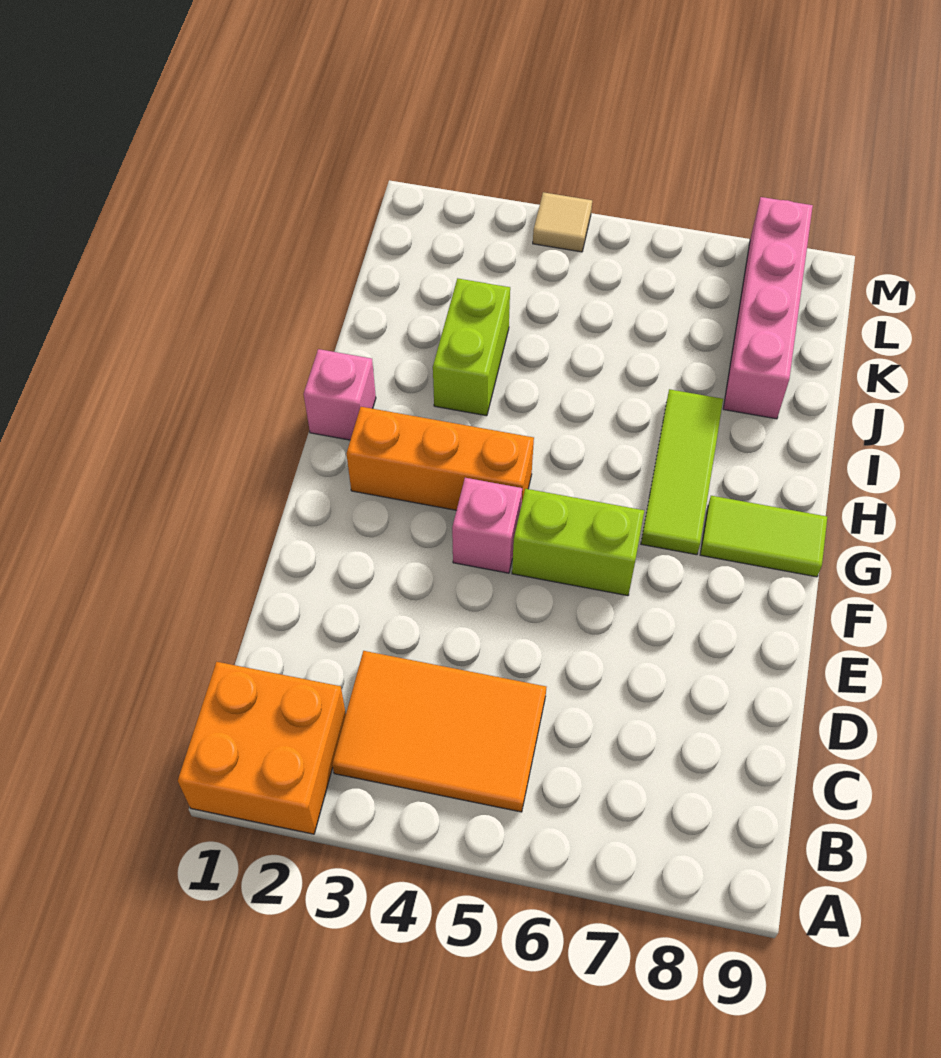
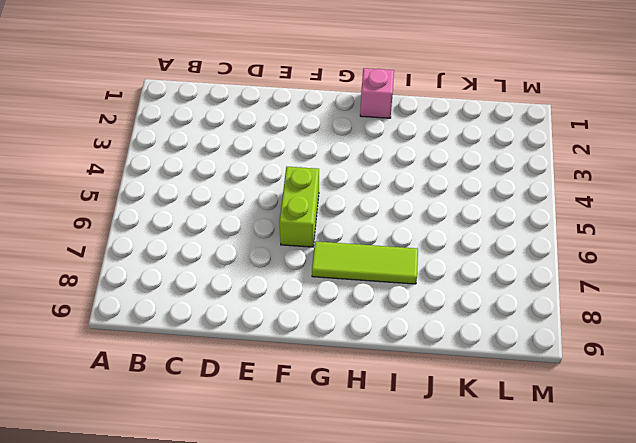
none -> orange 2x2 brick [178,662,346,834]
none -> orange 2x3 tile [332,651,546,812]

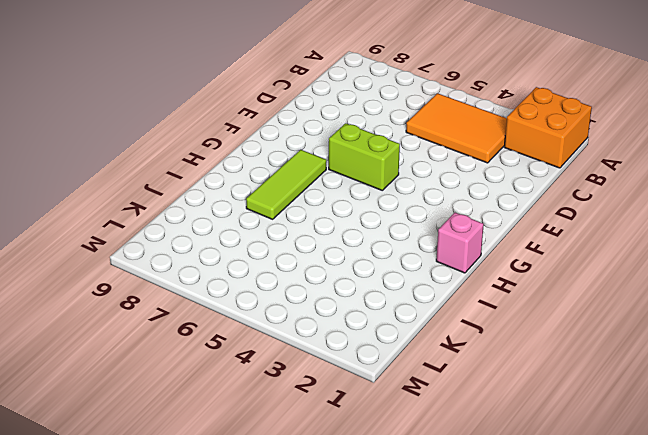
none -> pink 1x1 brick [452,478,522,573]
none -> orange 1x3 brick [346,407,534,510]

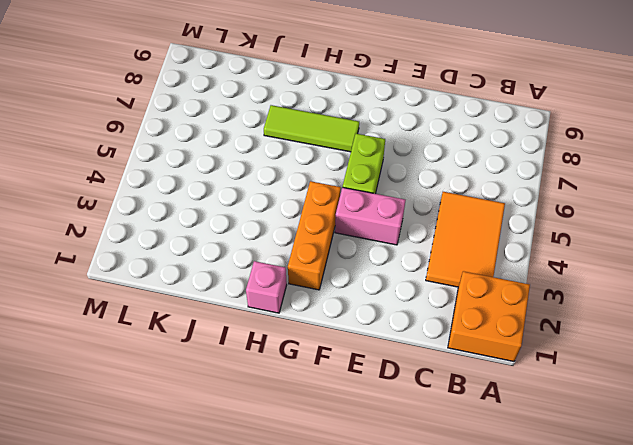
pink 1x2 brick [335,187,406,245] -> pink 1x1 brick [452,478,522,573]
none -> lime 1x2 tile [700,496,827,577]
none -> lime 1x2 brick [433,278,510,416]

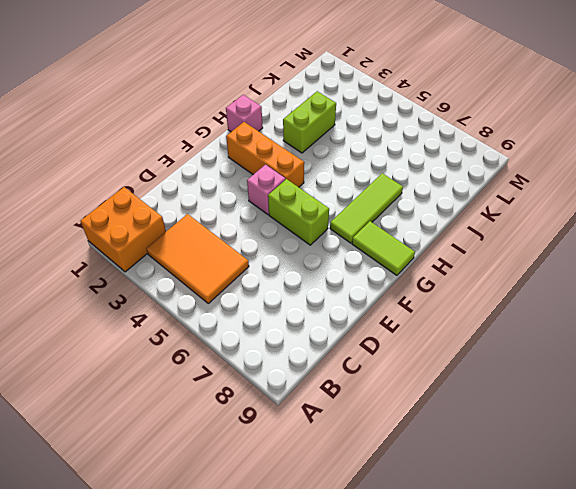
none -> pink 1x4 brick [723,197,813,419]
none -> tan 1x1 tile [533,192,592,252]

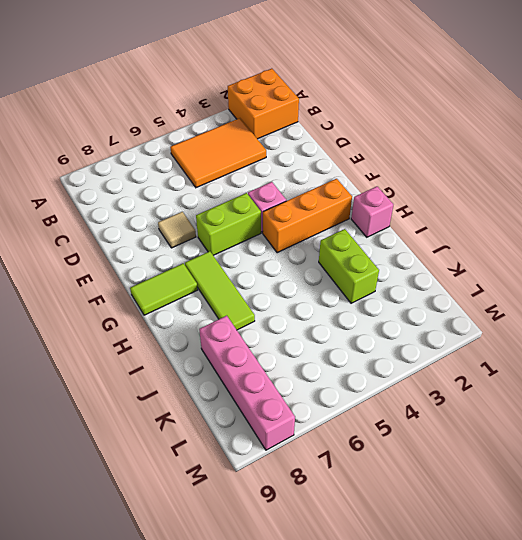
tan 1x1 tile [158,212,196,248] -> tan 1x1 tile moved to [533,192,592,252]

